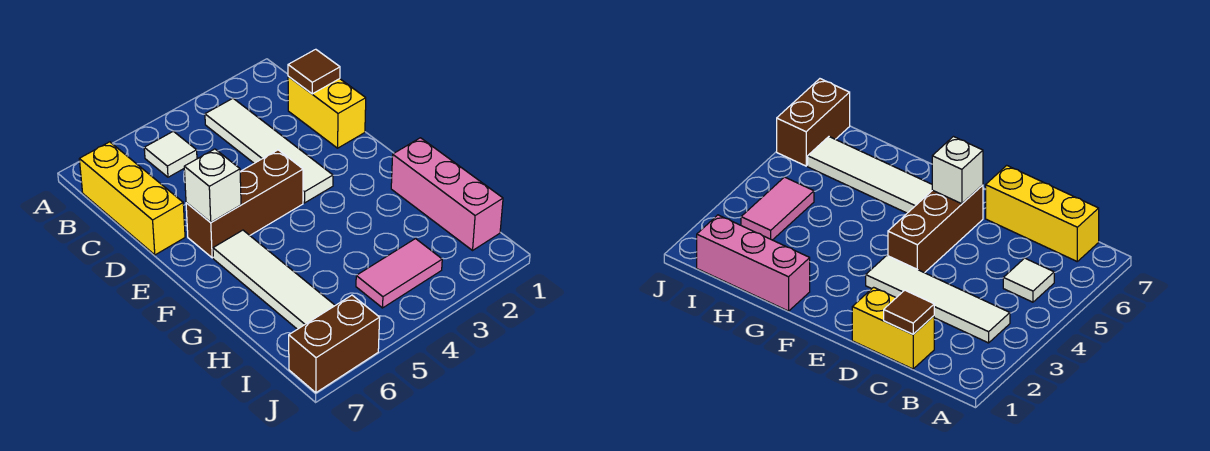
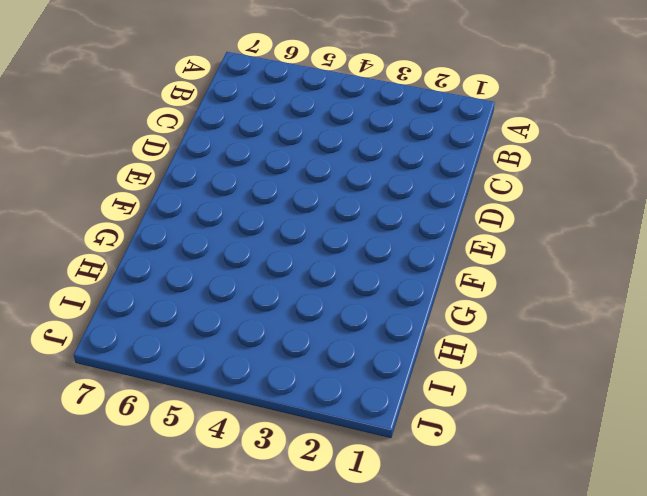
none -> white 1x4 tile [205,98,333,203]
none -> white 1x1 tile [144,131,197,177]

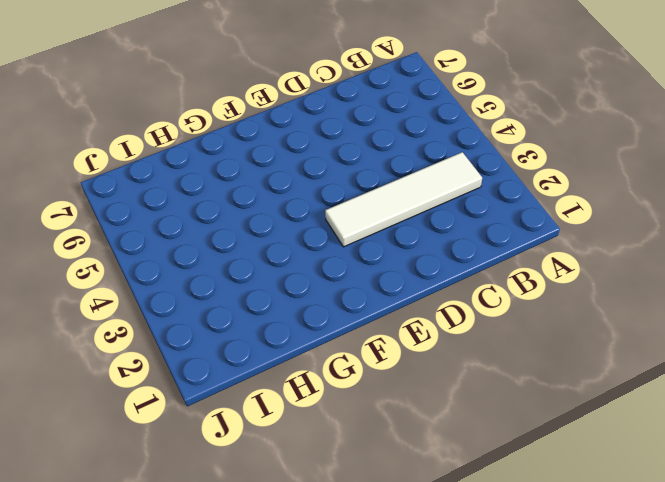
none -> white 1x1 tile [144,131,197,177]
none -> yellow 1x3 brick [79,142,185,255]

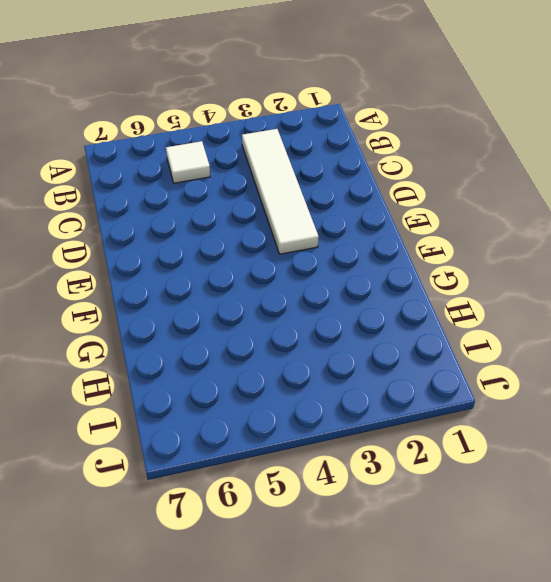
none -> yellow 1x3 brick [79,142,185,255]
none -> yellow 1x2 brick [288,77,366,148]

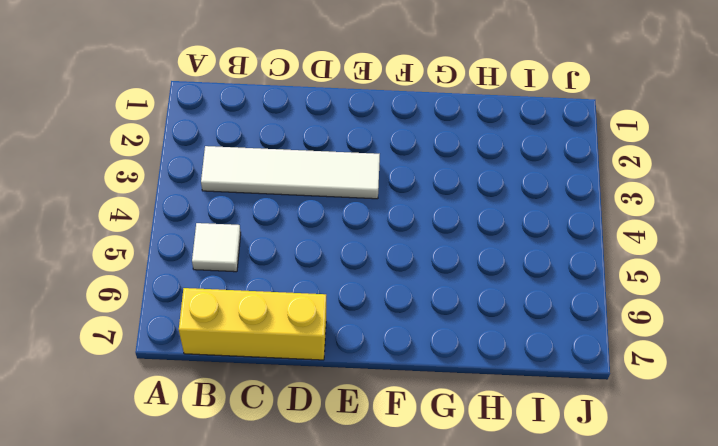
none -> yellow 1x2 brick [288,77,366,148]
none -> brown 1x3 brick [186,150,303,258]

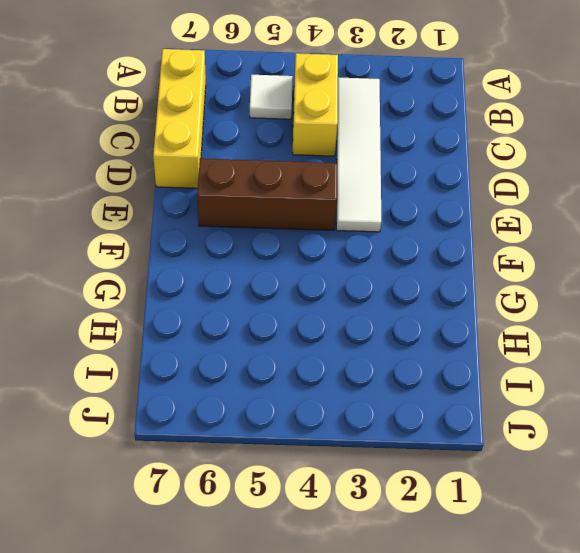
yellow 1x2 brick [292,53,338,156] -> yellow 1x2 brick moved to [288,77,366,148]
none -> white 1x4 tile [213,230,335,329]
none -> pink 1x3 brick [391,138,503,250]

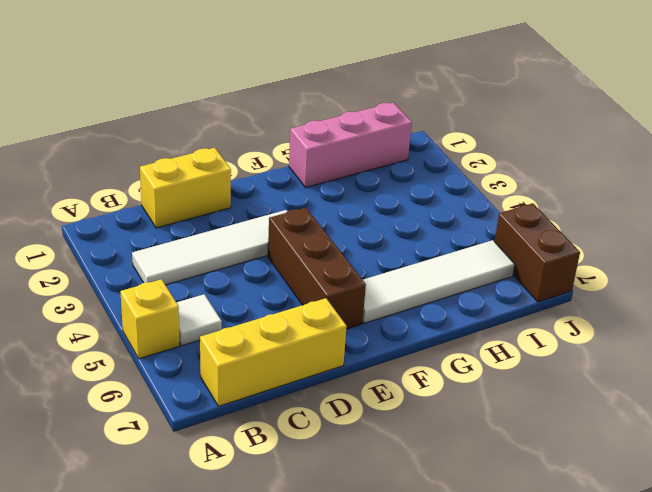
yellow 1x1 brick [120,279,180,359] -> none
none -> pink 1x2 tile [356,239,442,308]
none -> brown 1x1 tile [288,49,340,94]

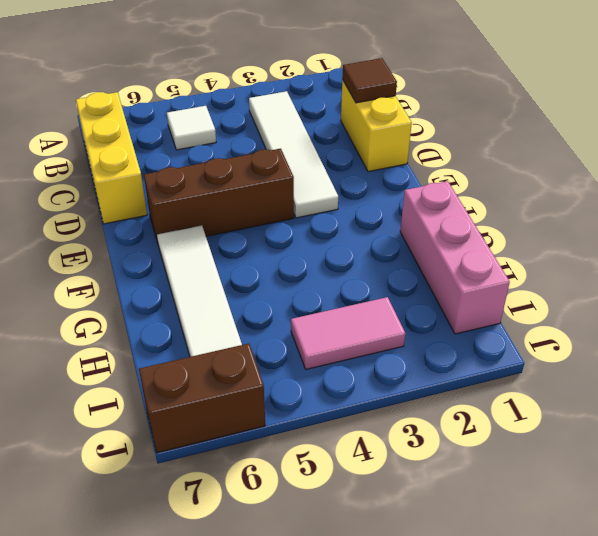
none -> white 1x1 brick [184,149,241,222]

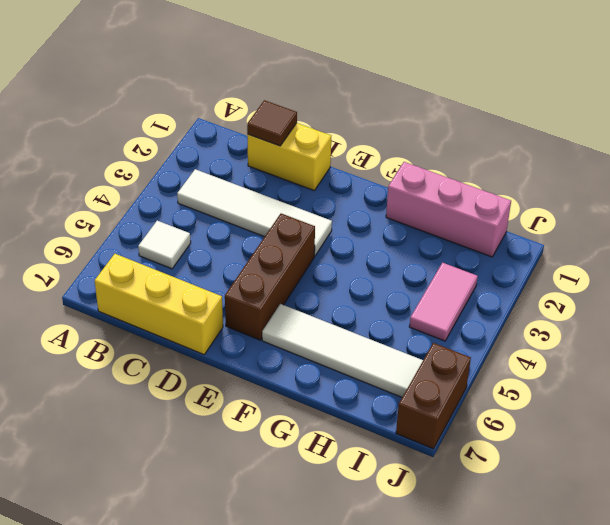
none -> white 1x1 brick [184,149,241,222]

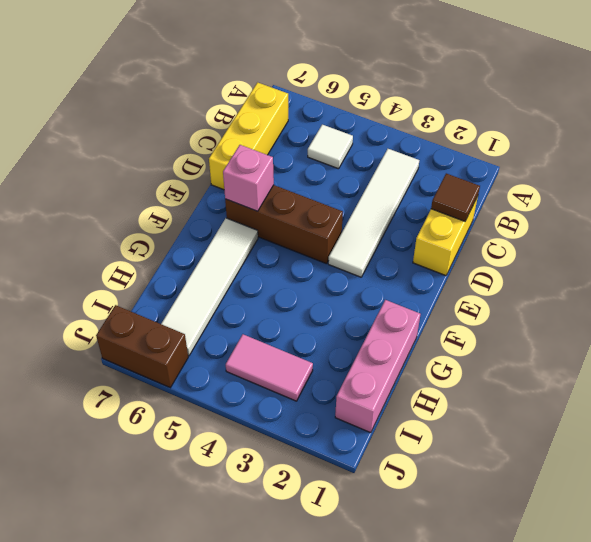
pink 1x1 brick [223,145,274,211] -> white 1x1 brick [184,149,241,222]

